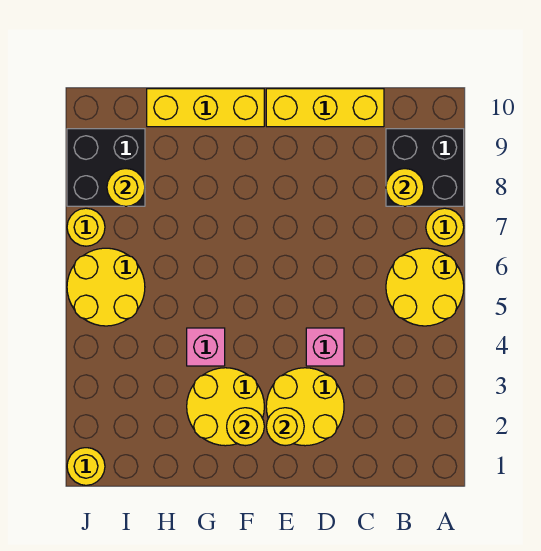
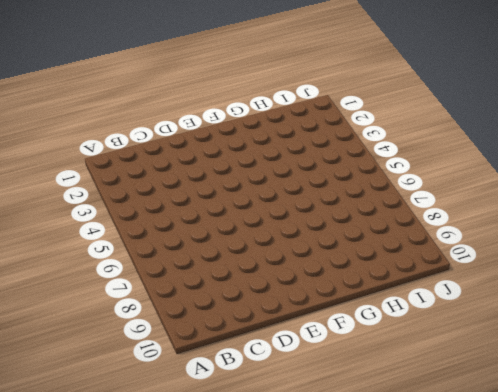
none -> yellow 2x2 round brick [386,248,464,326]
none -> yellow 1x1 round brick [426,208,464,246]
none -> black 2x2 brick [386,129,464,206]

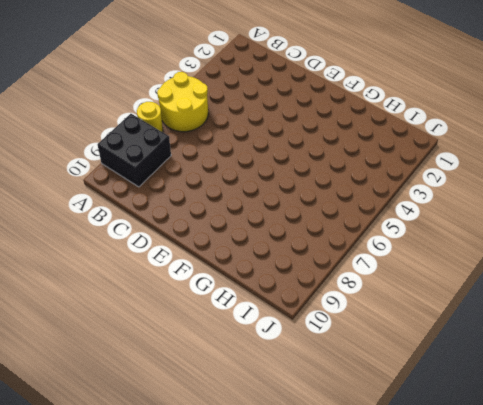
none -> yellow 1x3 brick [266,89,384,127]
none -> yellow 2x2 round brick [266,368,344,446]
none -> pink 1x1 brick [306,328,344,366]

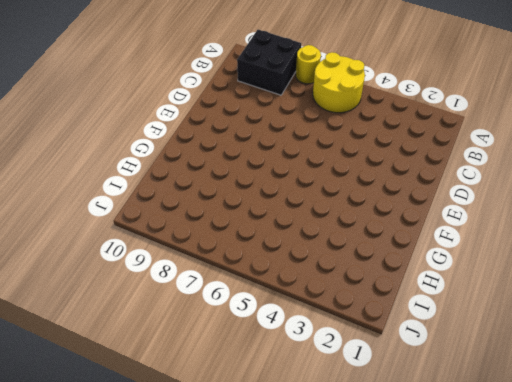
none -> yellow 1x3 brick [266,89,384,127]
none -> yellow 2x2 round brick [266,368,344,446]
none -> pink 1x1 brick [306,328,344,366]

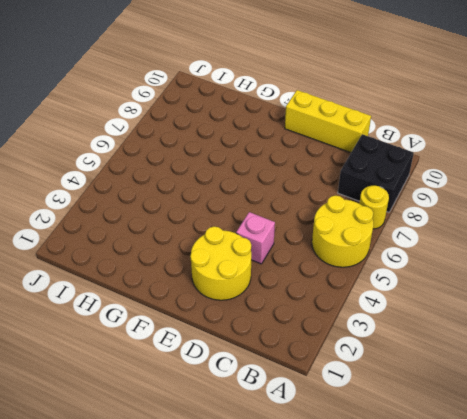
none -> yellow 2x2 round brick [187,368,264,446]
none -> yellow 1x3 brick [147,89,264,127]
none -> pink 1x1 brick [187,328,225,366]

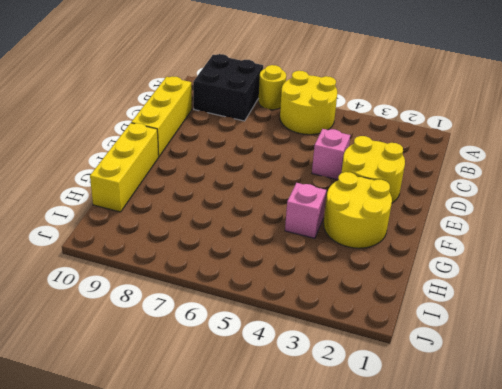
none -> yellow 2x2 round brick [67,248,145,326]
none -> black 2x2 brick [67,129,145,206]
none -> yellow 1x1 round brick [67,448,105,485]

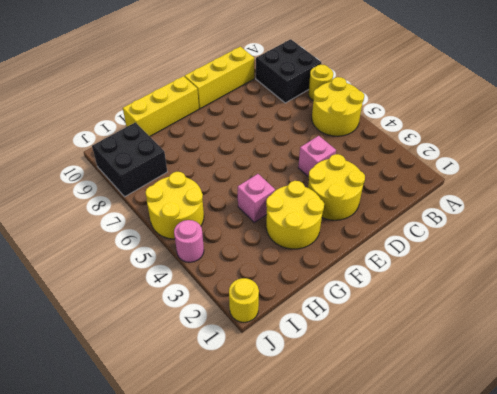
pink 1x1 round brick [174,220,204,262] -> none
none -> yellow 1x1 round brick [67,208,105,246]
none -> yellow 1x1 round brick [386,169,424,206]
none -> yellow 1x1 round brick [266,408,304,446]

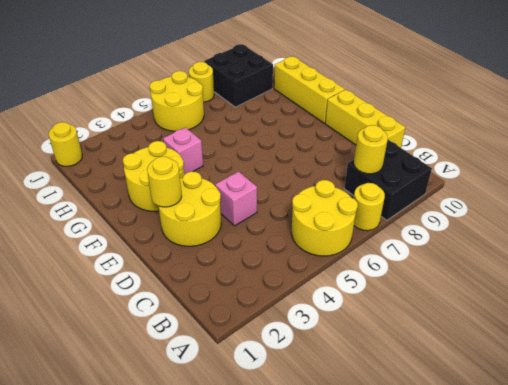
none -> yellow 1x1 round brick [227,408,264,446]
none -> yellow 1x1 round brick [107,169,145,206]

